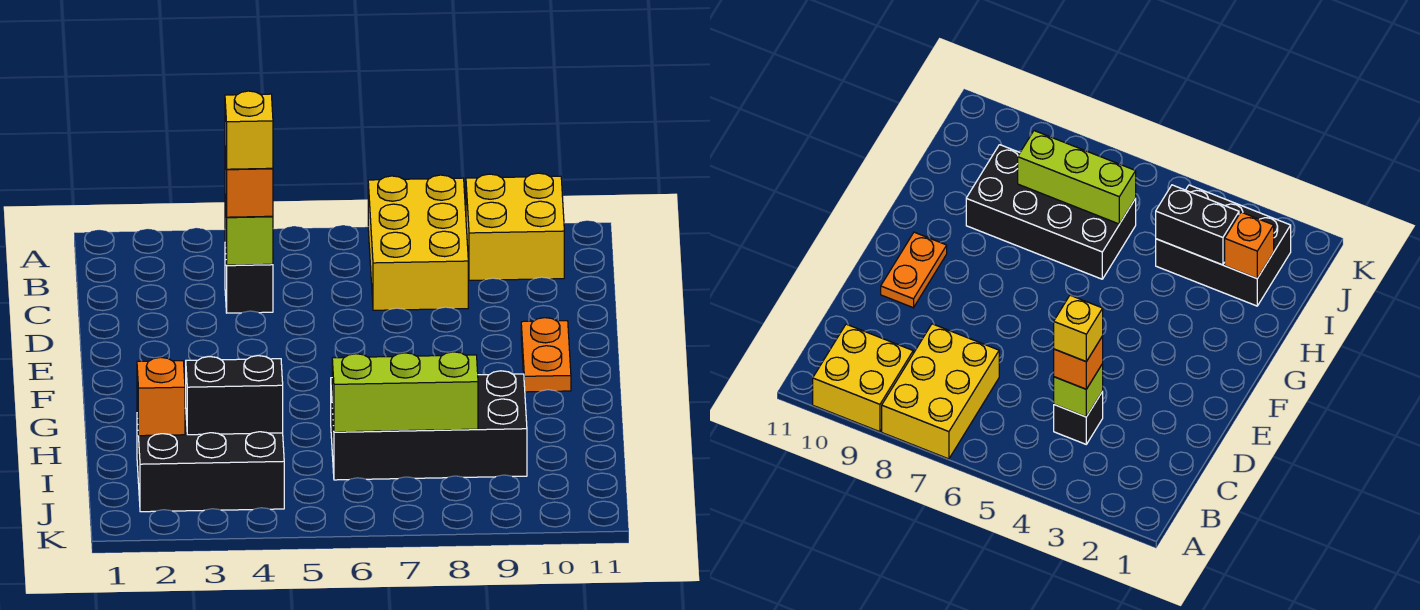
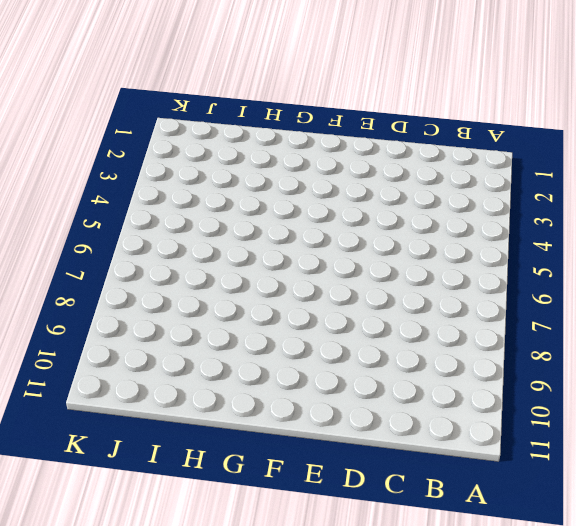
none -> yellow 2x3 brick [368,175,468,310]
none -> yellow 2x2 brick [466,173,564,280]
none -> black 1x1 brick [225,248,273,313]

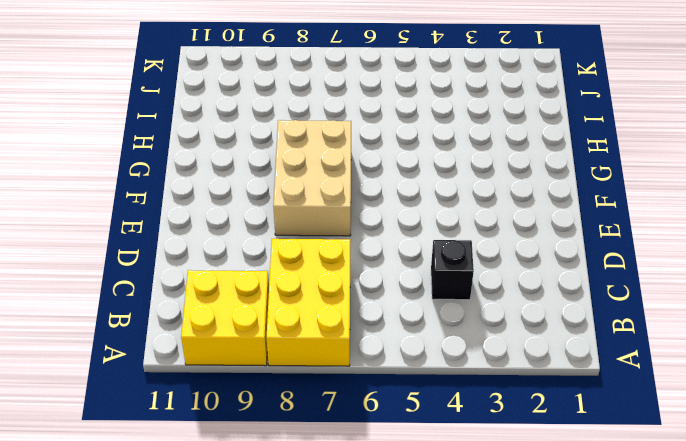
tan 2x3 brick [273,120,351,236] -> none
none -> orange 1x2 plate [521,318,571,392]
none -> black 2x4 brick [331,371,527,480]
none -> black 2x3 brick [137,408,284,512]

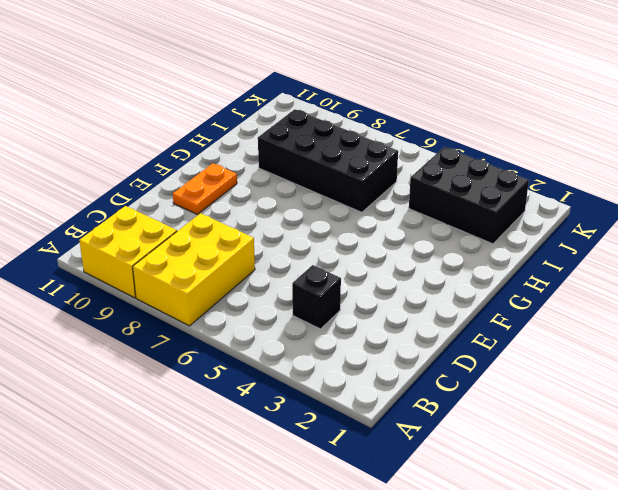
none -> lime 1x1 brick [225,200,273,265]
none -> orange 1x1 brick [137,357,185,436]
none -> black 1x2 brick [186,356,283,435]

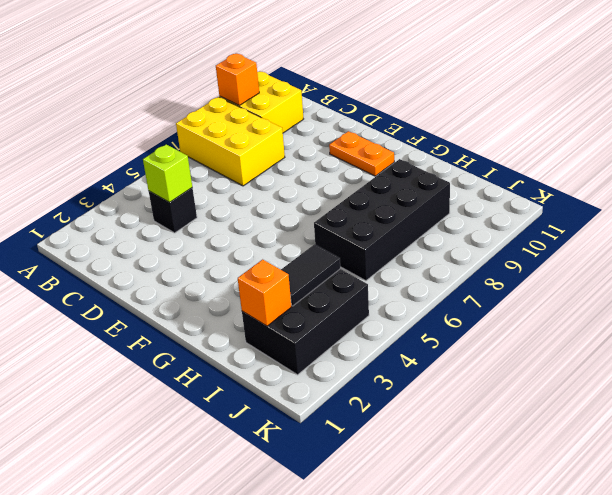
orange 1x1 brick [216,54,259,105] -> orange 1x1 brick moved to [225,152,273,217]
black 1x2 tile [281,244,340,306] -> black 1x2 brick [186,356,283,435]
none -> lime 1x3 brick [332,352,478,432]
none -> yellow 1x1 brick [225,91,273,169]

